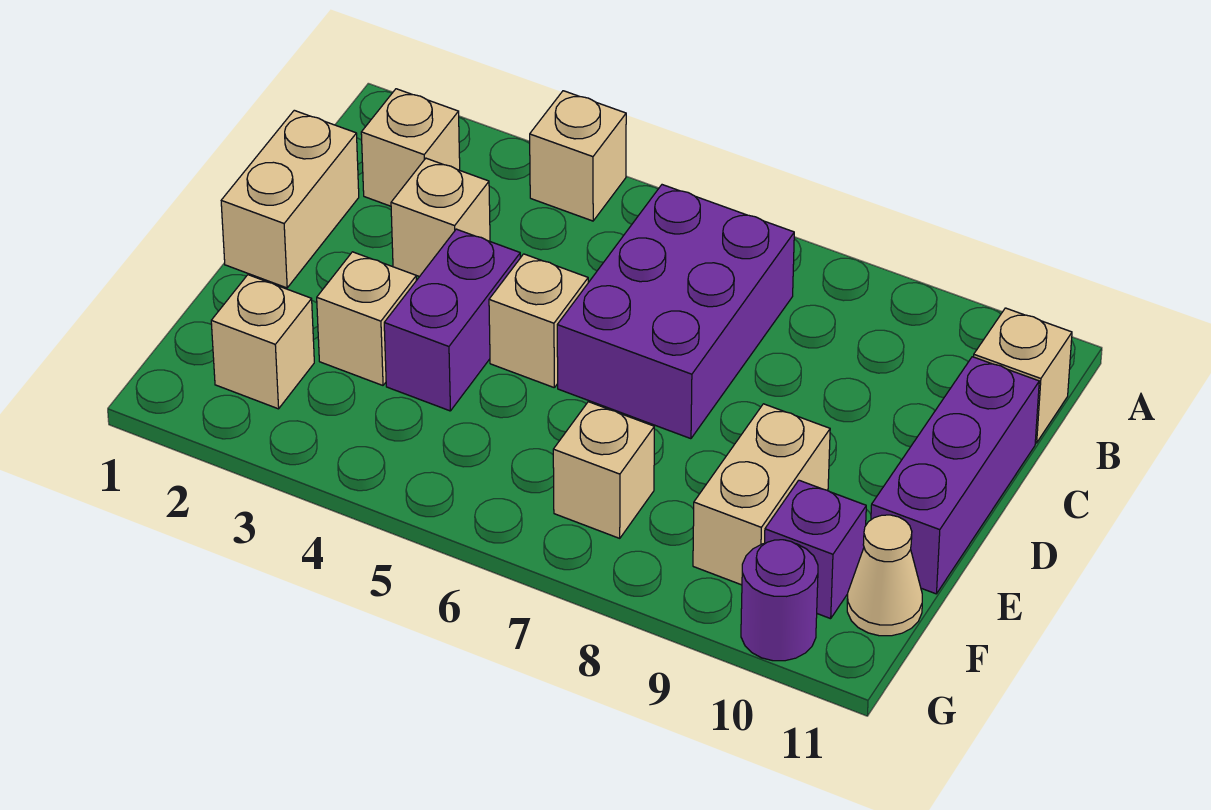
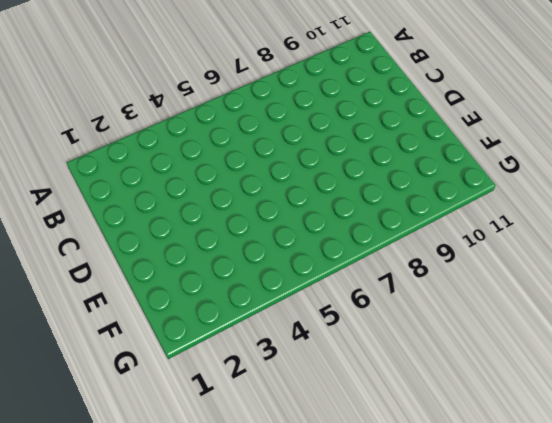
none -> tan 1x1 brick [530,91,626,221]
none -> tan 1x1 brick [361,89,460,206]
none -> purple 2x3 brick [557,185,794,439]

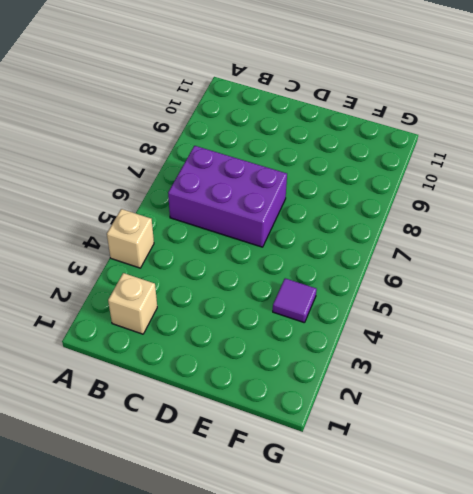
purple 1x1 tile [273,278,317,323] -> none
none -> tan 1x1 brick [974,308,1072,443]
none -> tan 1x2 brick [221,110,359,288]
none -> tan 1x1 brick [391,158,490,277]

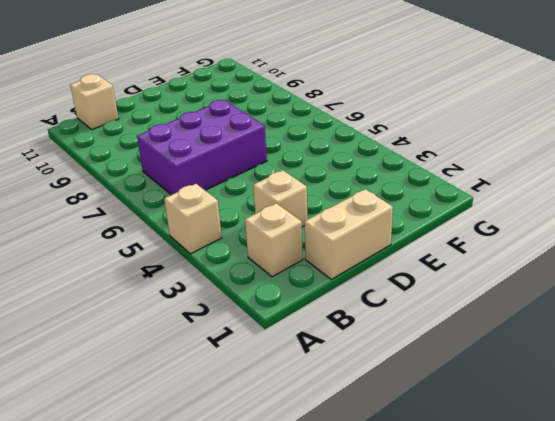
none -> purple 1x3 brick [871,357,1039,594]
none -> purple 1x2 brick [384,229,520,411]
none -> tan 1x1 brick [489,254,588,387]

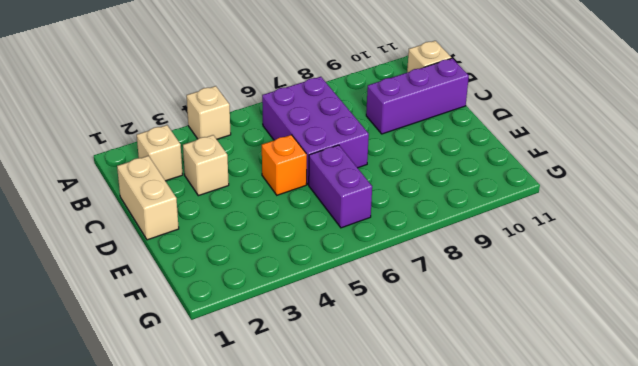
purple 1x3 brick [366,58,469,134] -> purple 1x3 brick turned to [871,357,1039,594]
orange 1x1 brick [262,135,307,195] -> tan 1x1 brick [489,254,588,387]
purple 1x2 brick [309,145,372,228] -> purple 1x2 brick moved to [384,229,520,411]
none -> tan 1x1 brick [317,252,416,385]
none -> tan 1x2 brick [693,404,830,585]
none -> tan 1x1 brick [211,275,314,409]

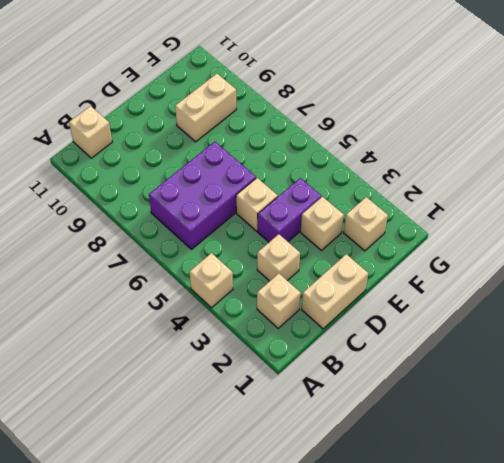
none -> purple 1x3 brick [871,357,1039,594]
none -> tan 1x1 brick [553,402,654,538]
none -> purple 1x1 brick [765,480,866,619]

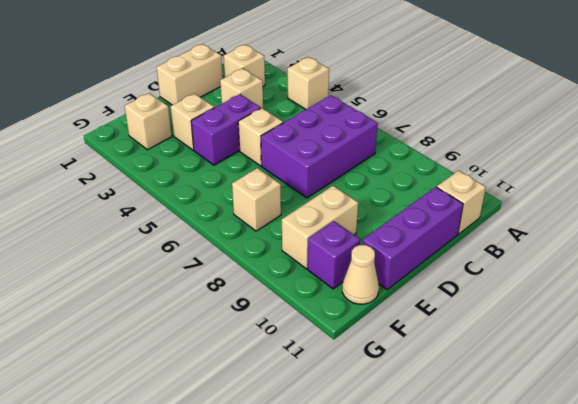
none -> purple 1x1 round brick [741,540,818,661]

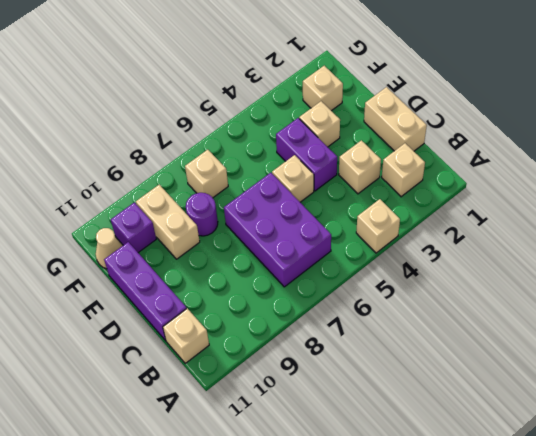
purple 1x1 round brick [186,193,218,236] -> purple 1x1 round brick moved to [741,540,818,661]

